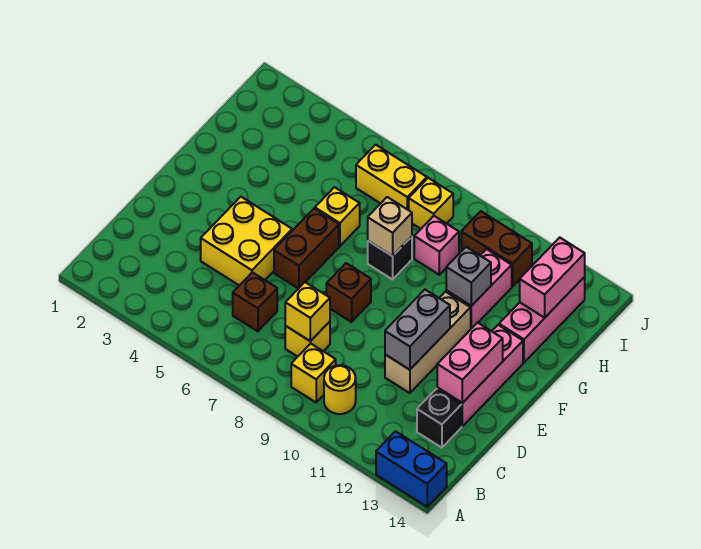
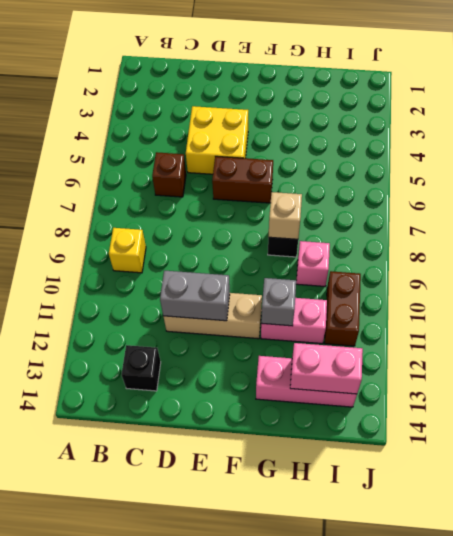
none -> blue 1x2 brick [376,431,447,507]
none -> yellow 1x1 round brick [324,365,356,414]
none -> yellow 1x1 brick [285,322,330,357]

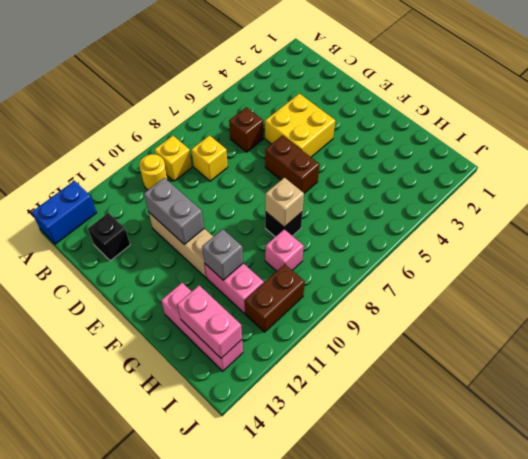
none -> pink 1x3 brick [437,325,523,426]
none -> brown 1x1 brick [326,263,371,322]
none -> yellow 1x1 brick [315,187,360,246]

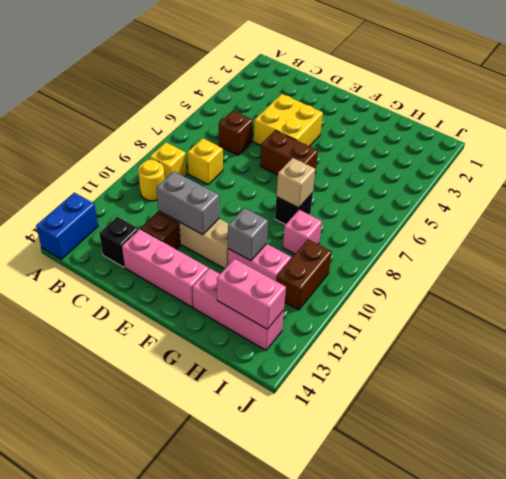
brown 1x1 brick [140,212,180,250] -> brown 1x1 brick moved to [326,263,371,322]
none -> yellow 1x1 brick [315,187,360,246]
none -> yellow 1x2 brick [356,145,427,210]
none -> yellow 1x1 brick [409,178,453,229]

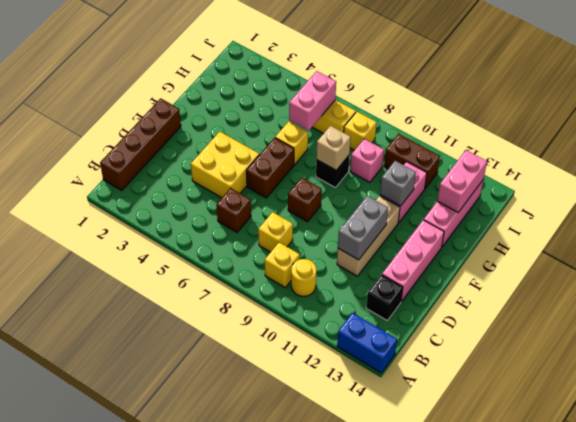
brown 1x4 brick [100,98,181,190] -> none
pink 1x2 brick [289,71,336,131] -> pink 1x2 brick moved to [437,323,503,403]
none -> yellow 1x1 brick [285,282,330,341]

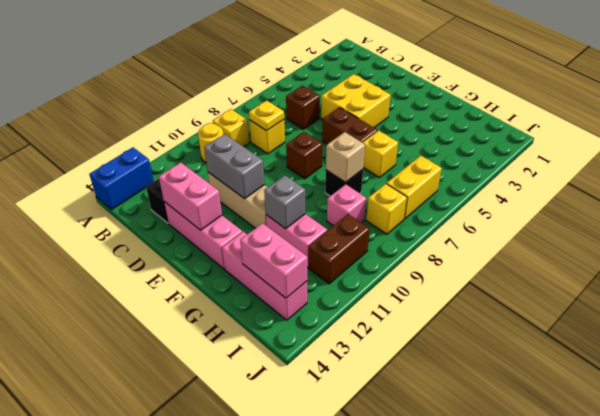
yellow 1x1 plate [249,100,284,131] -> yellow 1x1 brick [285,282,330,341]

